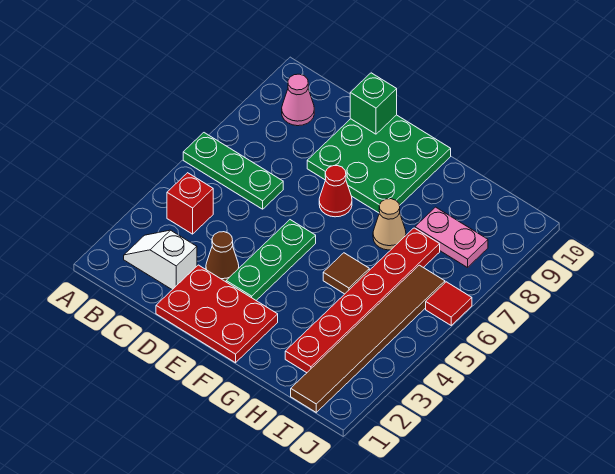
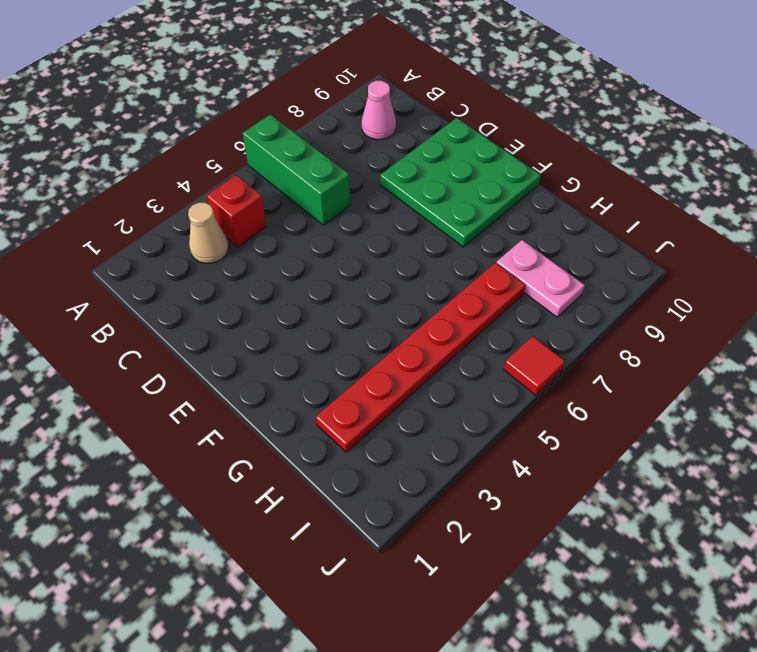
green 1x3 brick [243,114,350,225] -> green 1x3 plate [183,133,283,209]
tan 1x1 cone [188,203,229,263] -> tan 1x1 cone moved to [373,199,406,250]
none -> white 1x2 slope [124,230,197,290]
none -> red 2x3 plate [156,265,278,363]
none -> brown 1x1 cone [206,232,239,282]

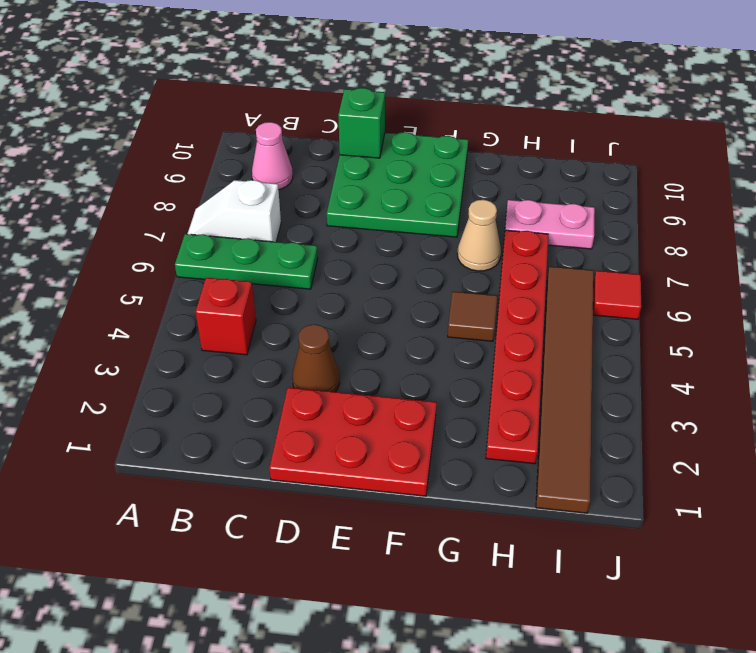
white 1x2 slope [188,180,281,242] -> white 1x2 slope moved to [124,230,197,290]
none -> green 1x3 plate [226,220,316,300]
none -> red 1x1 cone [319,166,352,217]

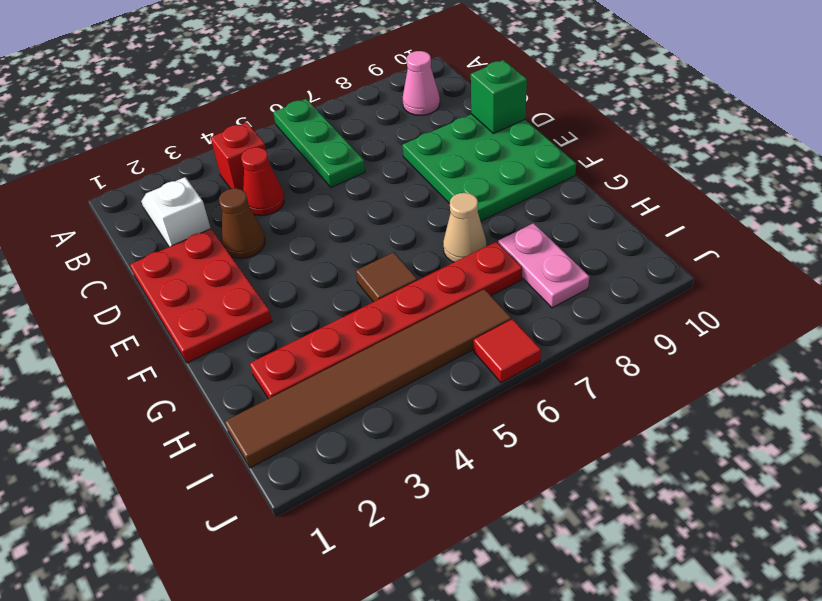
red 1x1 cone [241,147,284,216] -> red 1x1 cone moved to [319,166,352,217]
none -> green 1x3 plate [226,220,316,300]

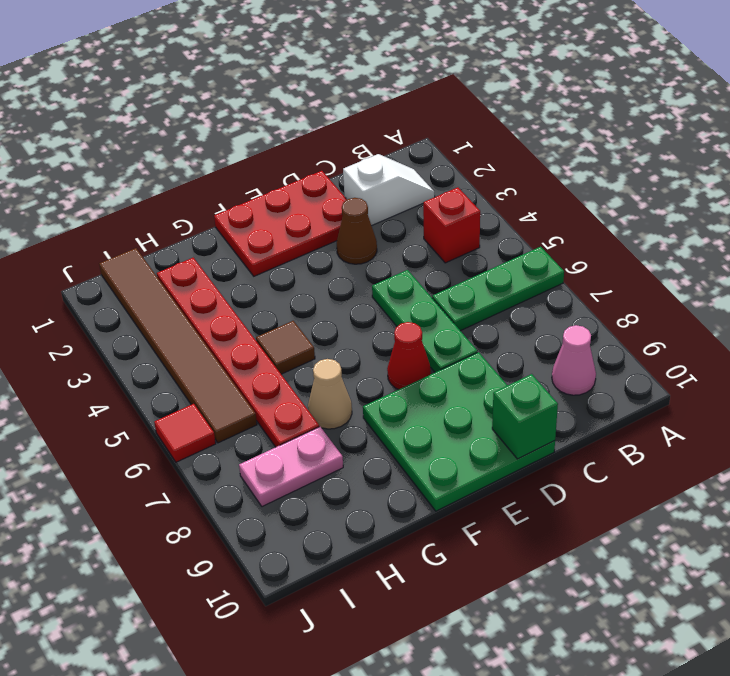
green 1x3 plate [372,270,477,372] -> green 1x3 plate moved to [226,220,316,300]

